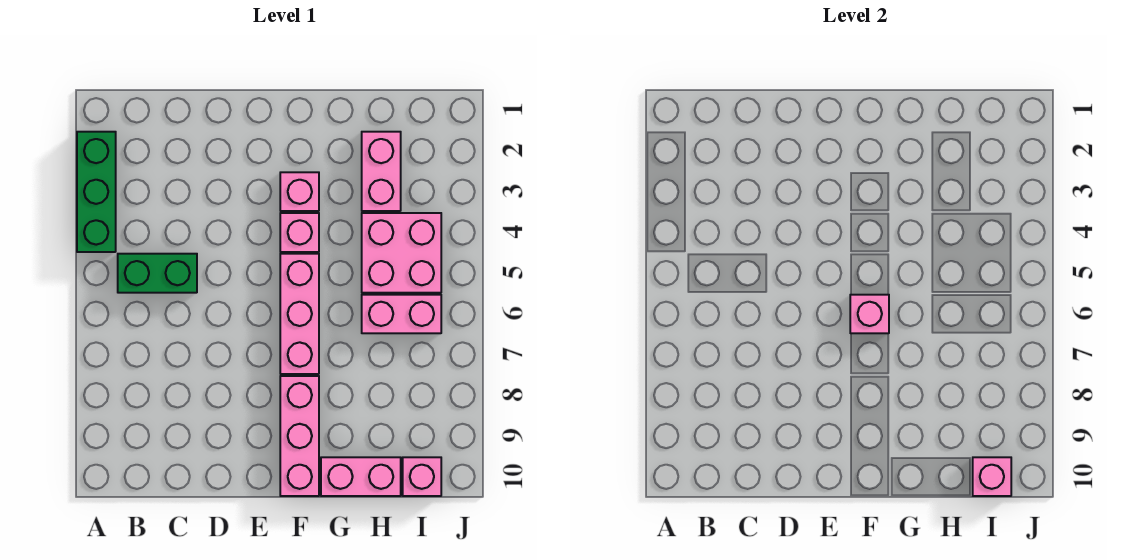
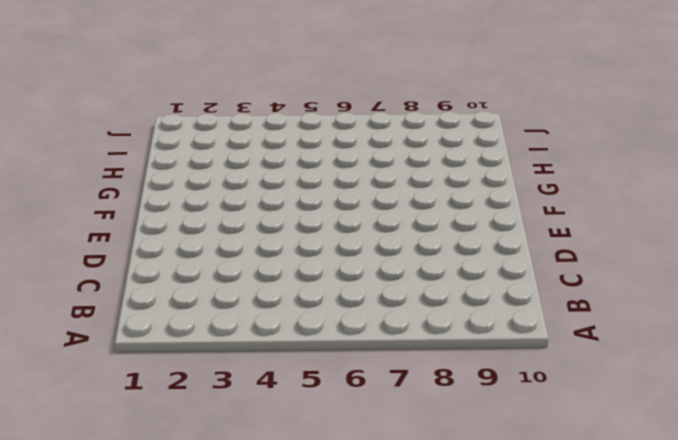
none -> green 1x3 brick [77,132,116,252]
none -> green 1x2 brick [118,254,197,293]
none -> pink 1x1 brick [280,172,319,211]

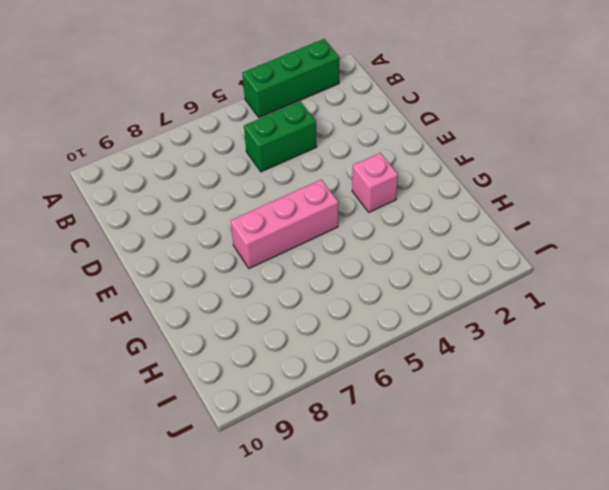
green 1x2 brick [244,101,317,172] -> green 1x2 brick turned to [118,254,197,293]
none -> pink 1x1 brick [280,213,319,252]
none -> pink 1x3 brick [280,376,319,496]
none -> pink 1x2 brick [321,457,401,496]

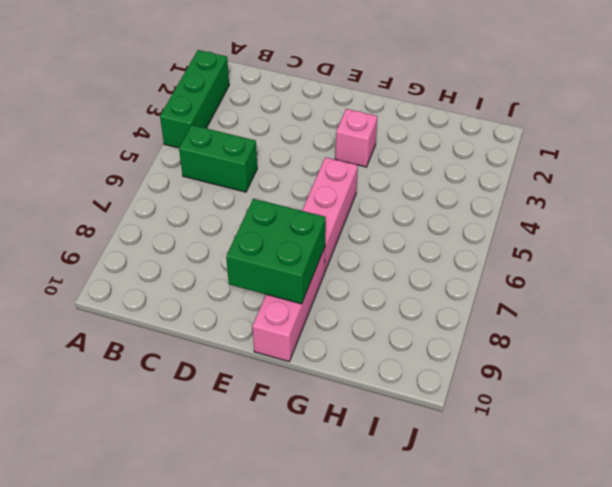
green 2x2 brick [226,199,326,304] -> none
none -> pink 1x1 brick [280,213,319,252]
none -> pink 1x2 brick [321,457,401,496]
none -> pink 1x2 brick [362,132,401,211]

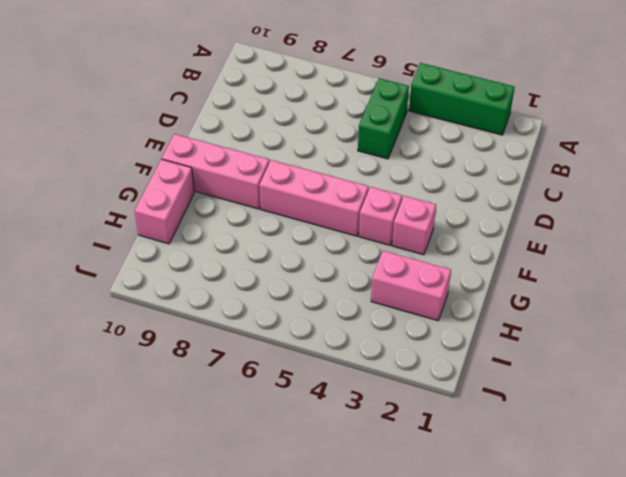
none -> pink 2x2 brick [362,213,441,293]
none -> pink 1x2 brick [362,295,441,333]
none -> pink 1x1 brick [403,457,441,496]

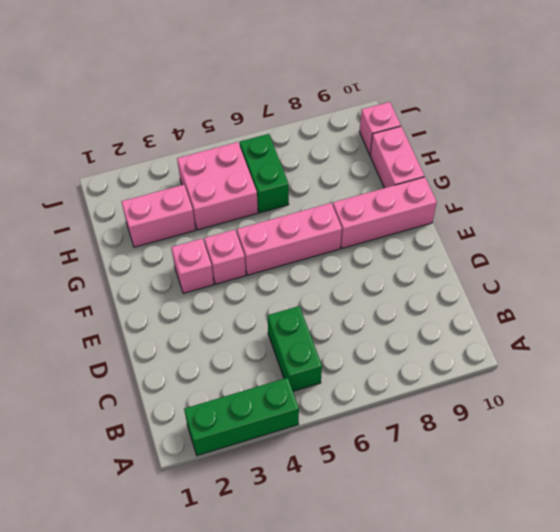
green 1x2 brick [240,134,289,213] -> pink 1x2 brick [362,295,441,333]
none -> pink 1x1 brick [850,295,889,333]
none -> pink 1x1 brick [973,457,1011,496]

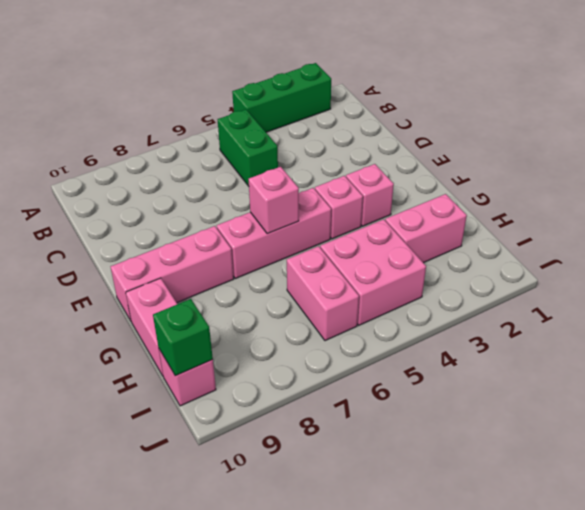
green 1x1 brick [153,299,213,376] -> pink 1x1 brick [973,457,1011,496]

